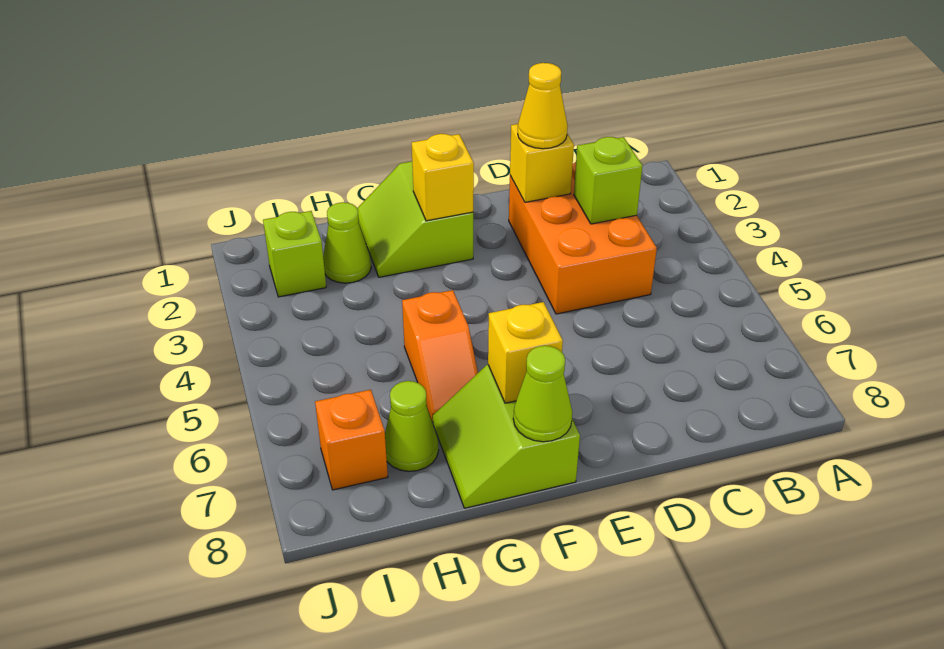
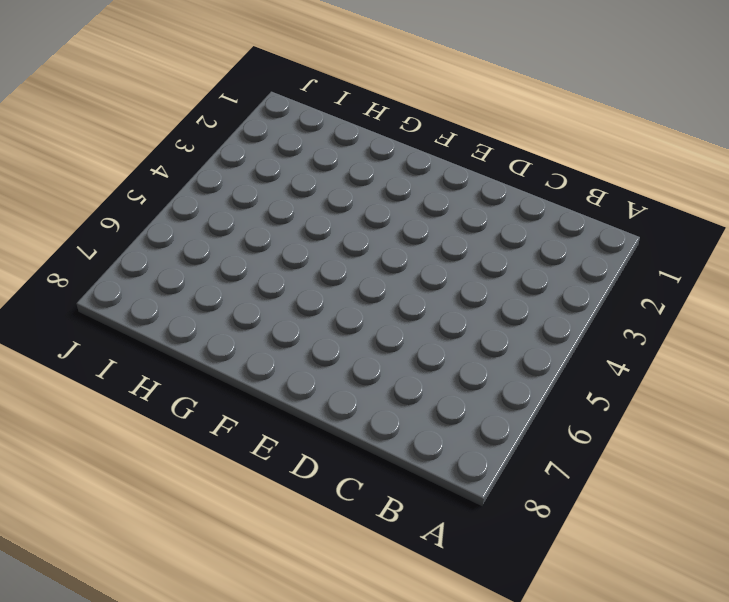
none -> orange 2x3 brick [509,162,657,314]
none -> lime 2x2 slope [357,161,473,277]
none -> lime 2x2 slope [433,365,580,508]

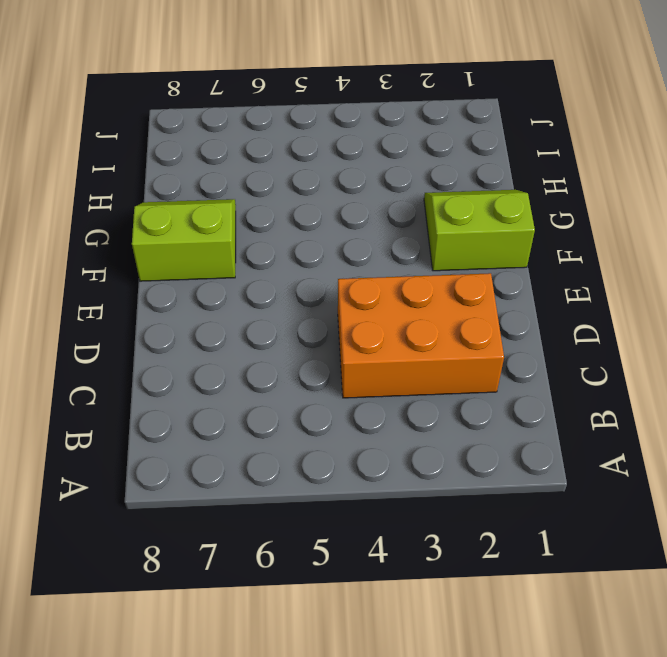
none -> orange 1x2 slope [402,290,478,422]
none -> lime 1x1 cone [323,202,371,283]
none -> lime 1x1 cone [385,381,439,471]

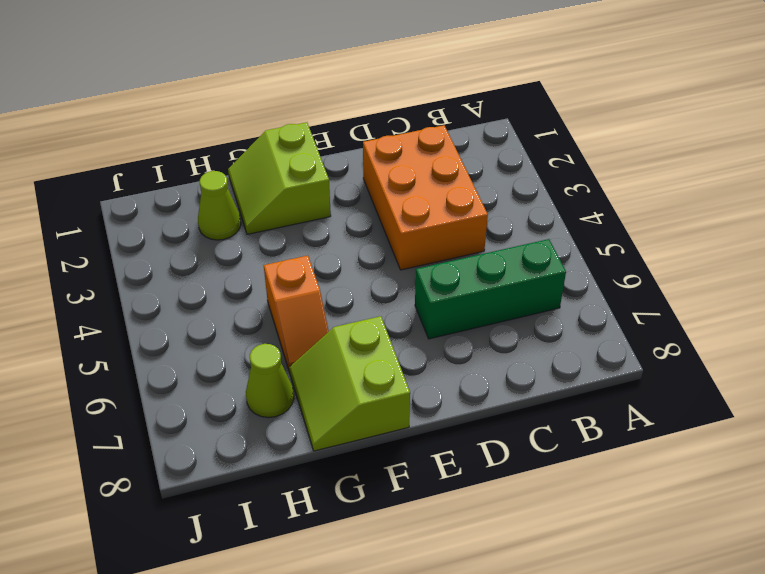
green 1x3 brick [415,239,566,339] -> none
none -> lime 1x1 brick [263,211,326,297]
none -> orange 1x1 brick [315,390,388,490]
none -> lime 1x1 brick [574,137,642,224]

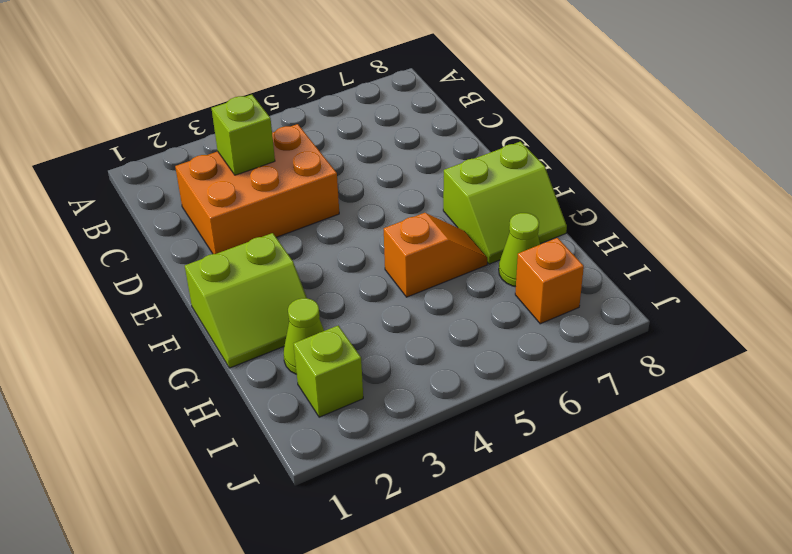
none -> yellow 1x1 brick [510,124,574,202]
none -> yellow 1x1 brick [412,134,474,221]
none -> yellow 1x1 brick [488,302,563,403]

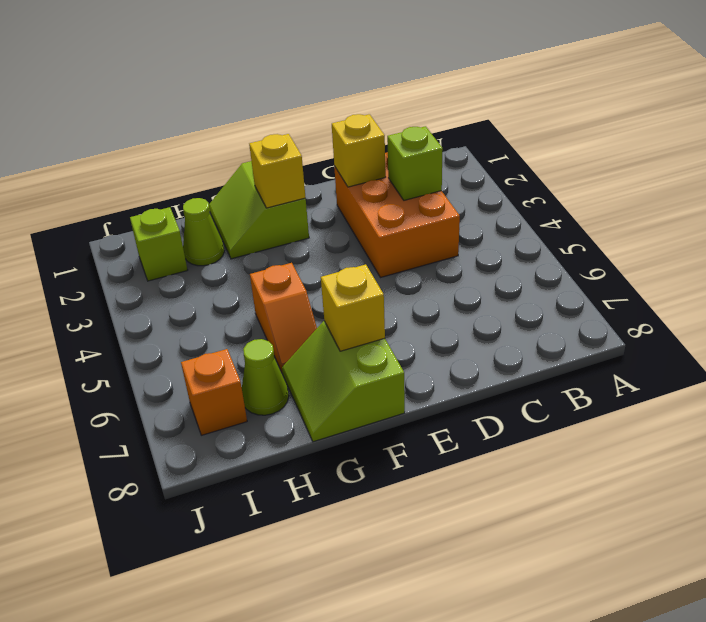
none -> lime 1x1 cone [513,346,572,442]
none -> yellow 1x1 cone [518,63,568,149]

